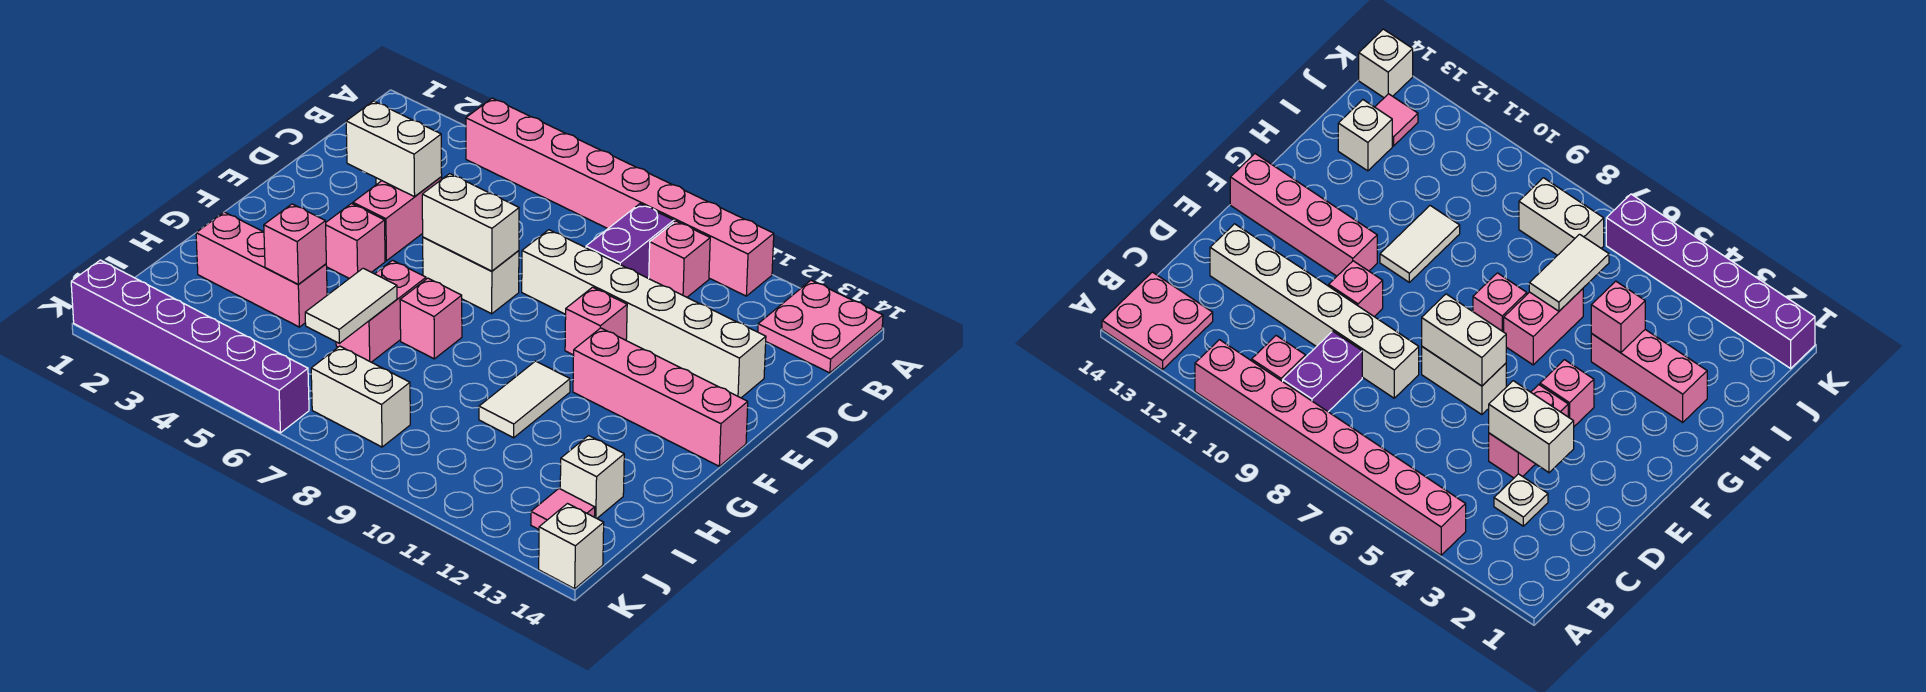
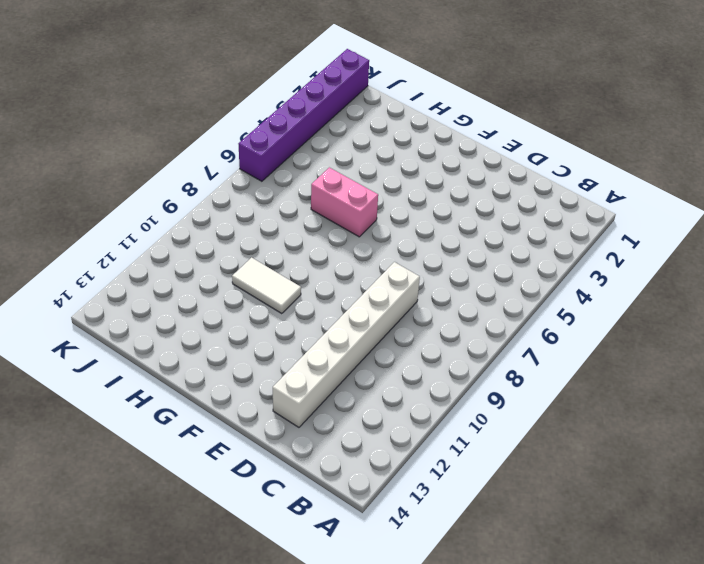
none -> pink 1x8 brick [466,98,774,296]
none -> pink 2x2 plate [758,280,883,373]
none -> purple 1x2 brick [586,204,674,278]

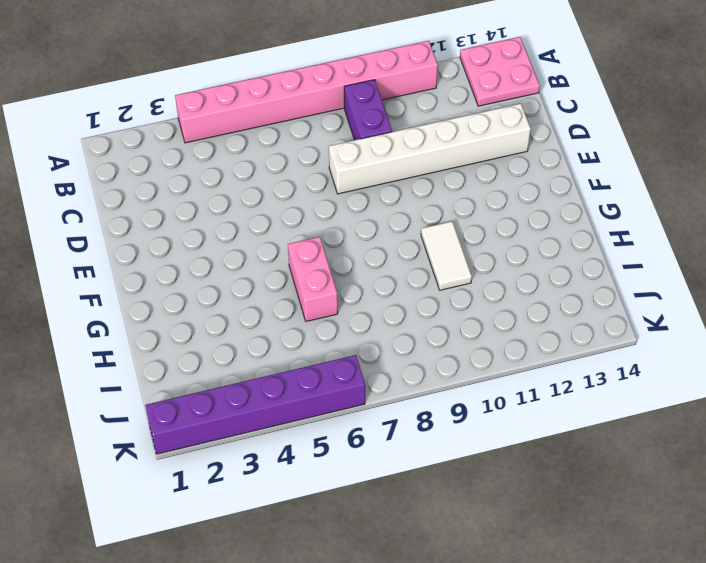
none -> pink 1x1 brick [649,221,710,297]
none -> white 1x1 plate [1494,474,1548,526]
none -> pink 1x2 brick [353,177,442,261]

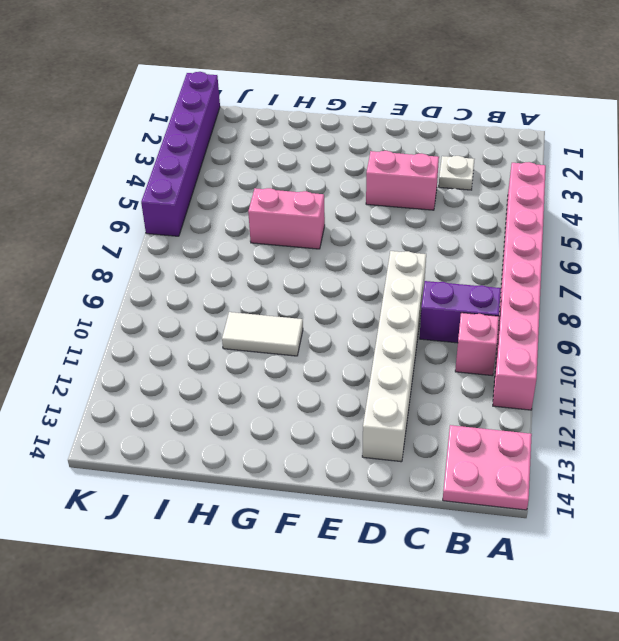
none -> white 1x2 brick [423,237,519,314]
none -> pink 1x1 brick [565,287,627,355]
none -> pink 1x1 brick [326,204,385,278]

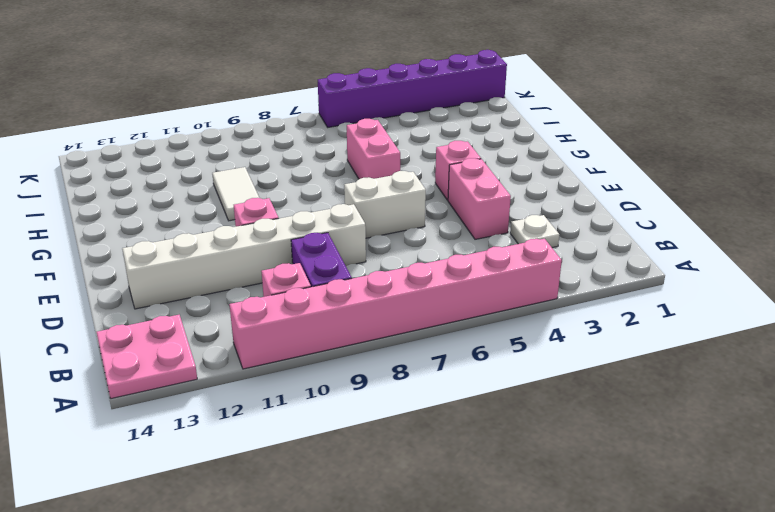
none -> pink 1x4 brick [573,328,748,466]
none -> pink 1x1 brick [400,278,462,359]
none -> pink 1x3 brick [196,212,327,327]

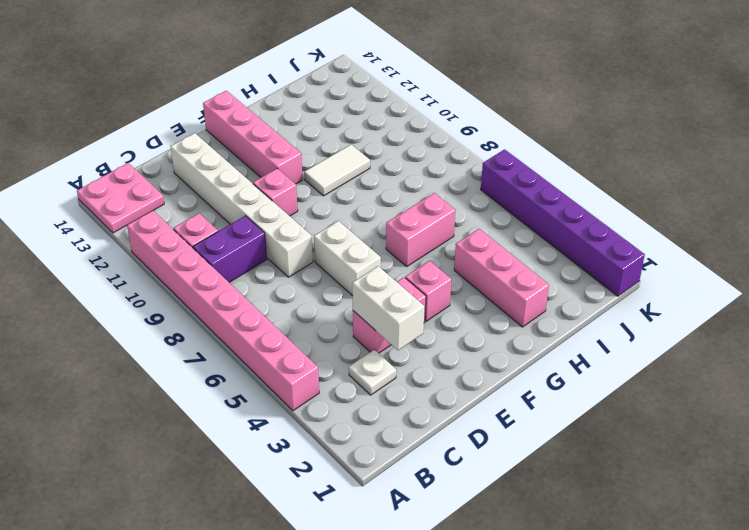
none -> pink 1x1 brick [400,278,462,359]
none -> white 1x1 brick [560,436,624,518]
none -> white 1x2 brick [311,346,410,447]

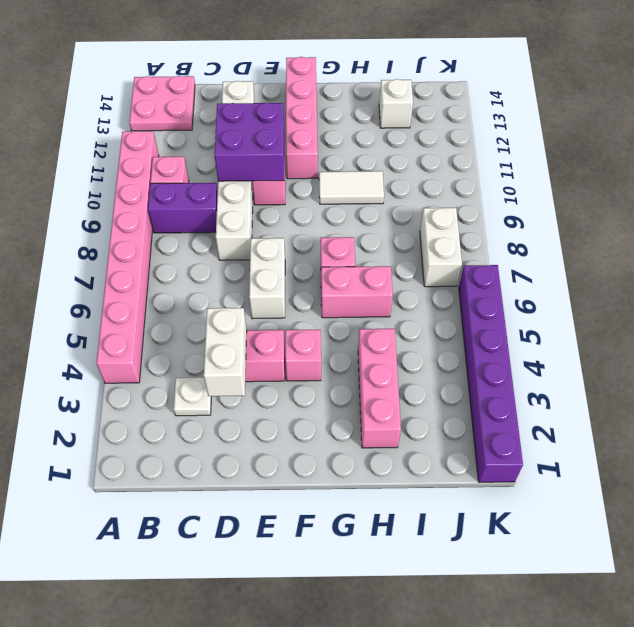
purple 2x2 brick [215,103,284,181] -> none
none -> pink 1x1 tile [531,489,595,529]
none -> white 1x1 brick [539,504,604,589]
none -> white 1x2 brick [422,174,519,271]

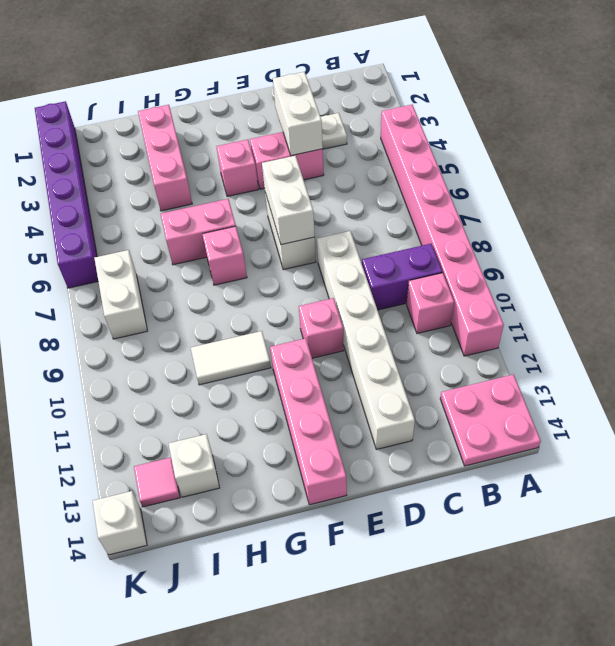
none -> pink 1x1 brick [264,204,326,284]
none -> white 1x2 tile [305,268,397,343]

